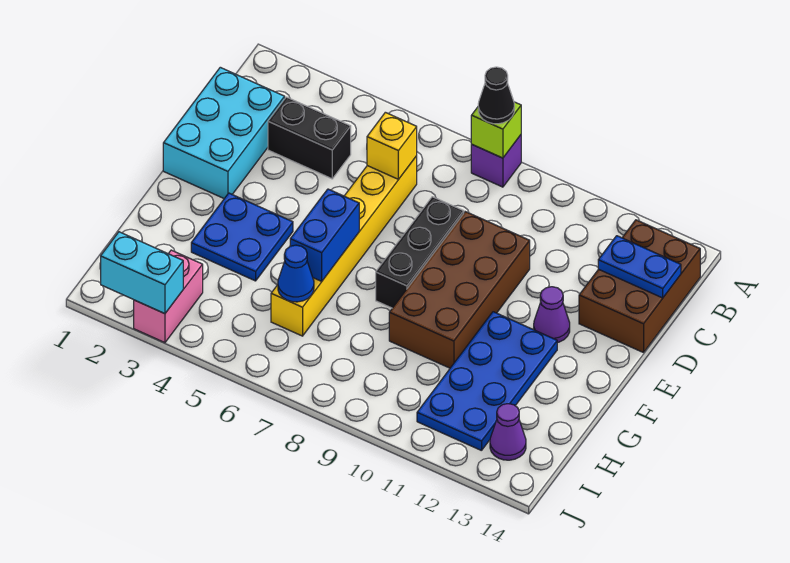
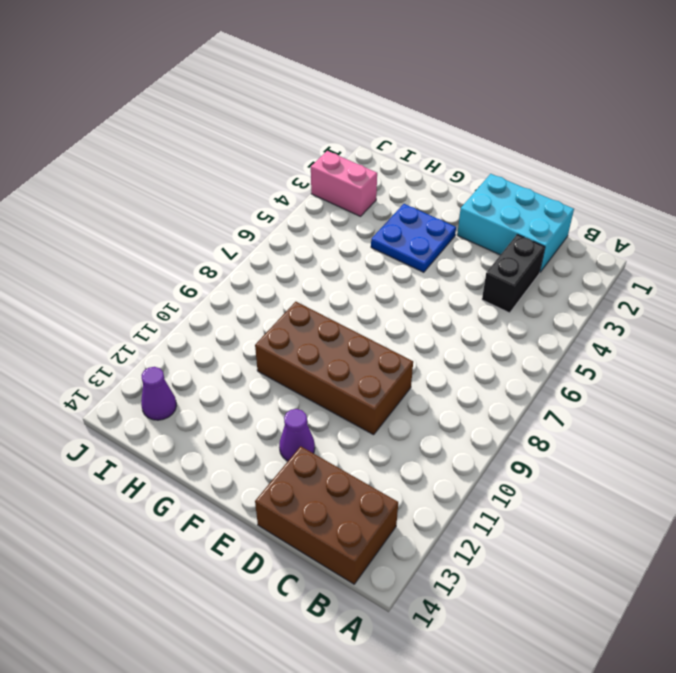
none -> purple 1x1 brick [471,135,521,187]
none -> yellow 1x6 brick [271,156,417,336]
none -> black 1x3 brick [376,197,464,308]

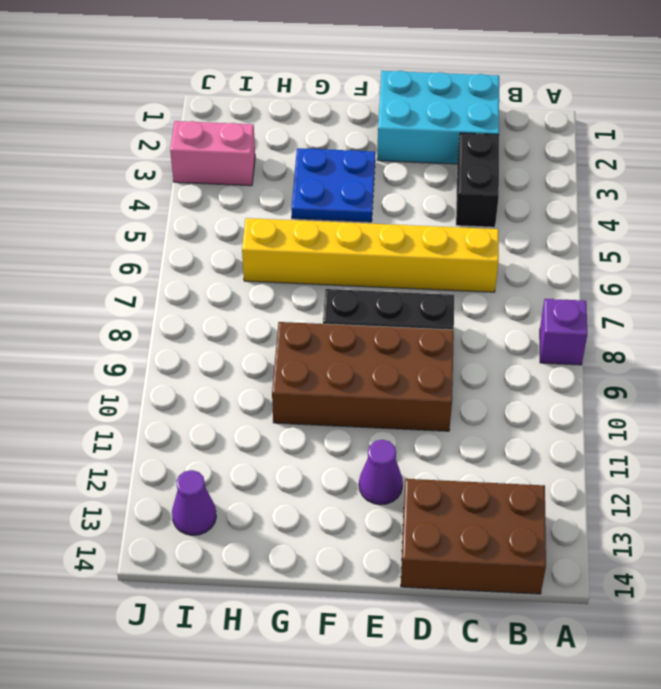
none -> blue 2x4 plate [417,312,557,451]
none -> lime 1x1 brick [471,102,521,158]
none -> yellow 1x1 brick [367,112,417,179]

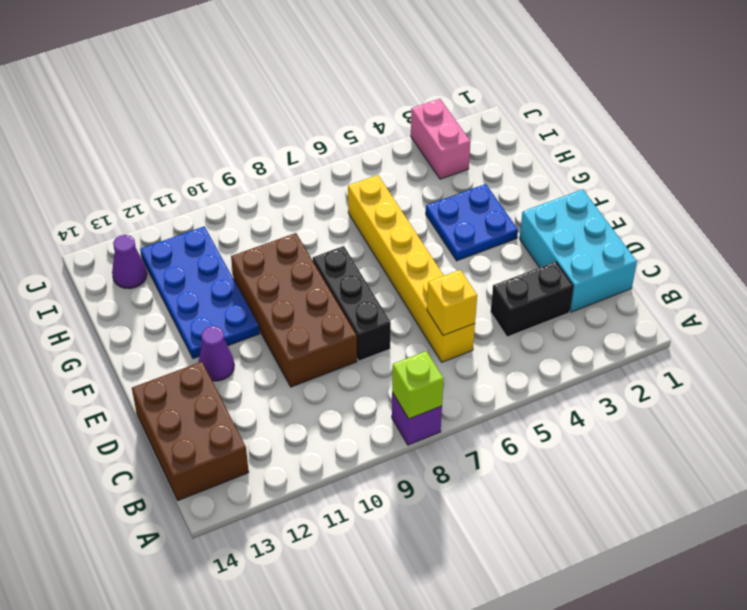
none -> blue 1x2 plate [598,236,681,298]
none -> blue 1x2 brick [290,189,359,281]
none -> blue 1x1 cone [278,245,314,302]

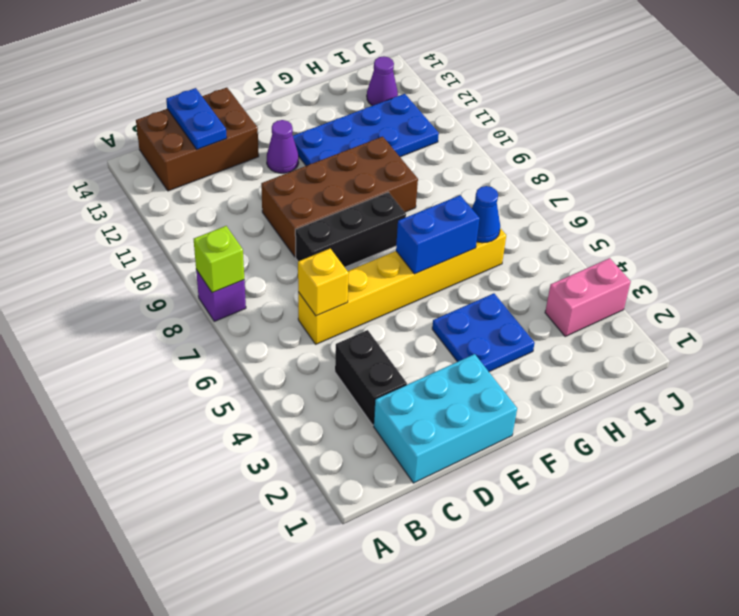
none -> cyan 1x2 brick [101,232,183,314]
none -> black 1x1 cone [478,67,514,124]

